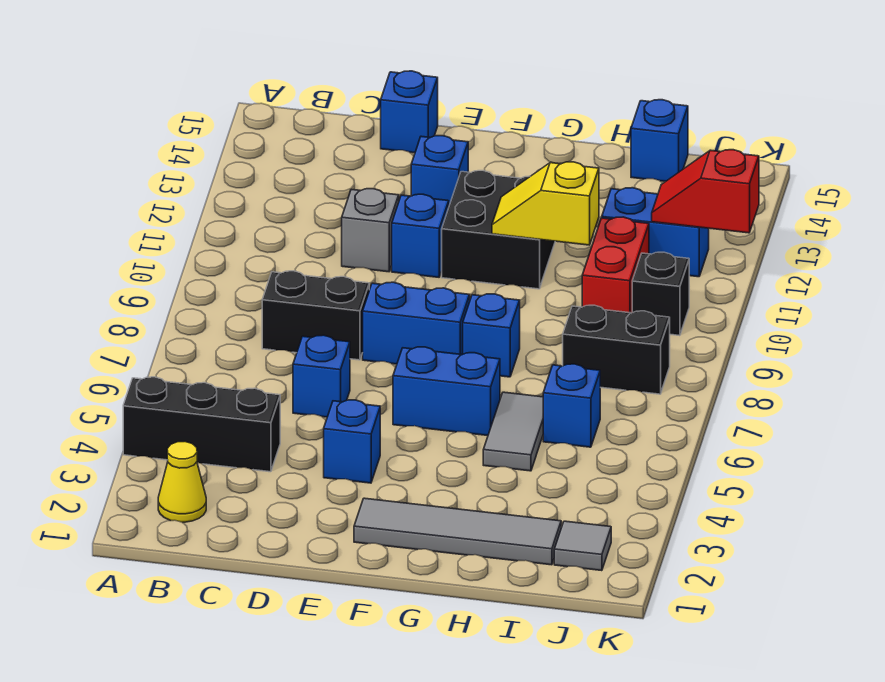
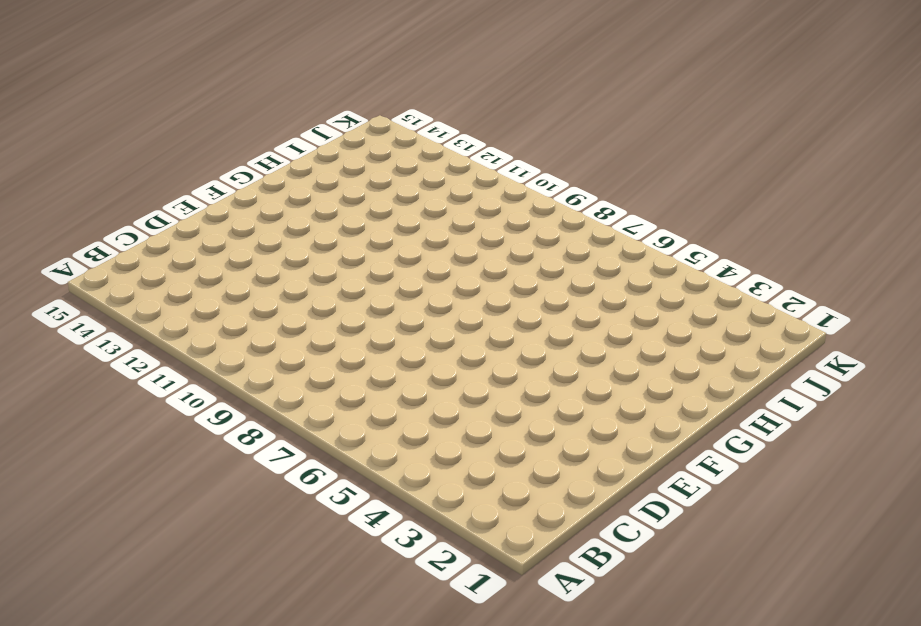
none -> black 1x3 brick [123,377,280,472]
none -> yellow 1x1 cone [158,442,206,522]
none -> black 1x2 brick [262,271,369,360]

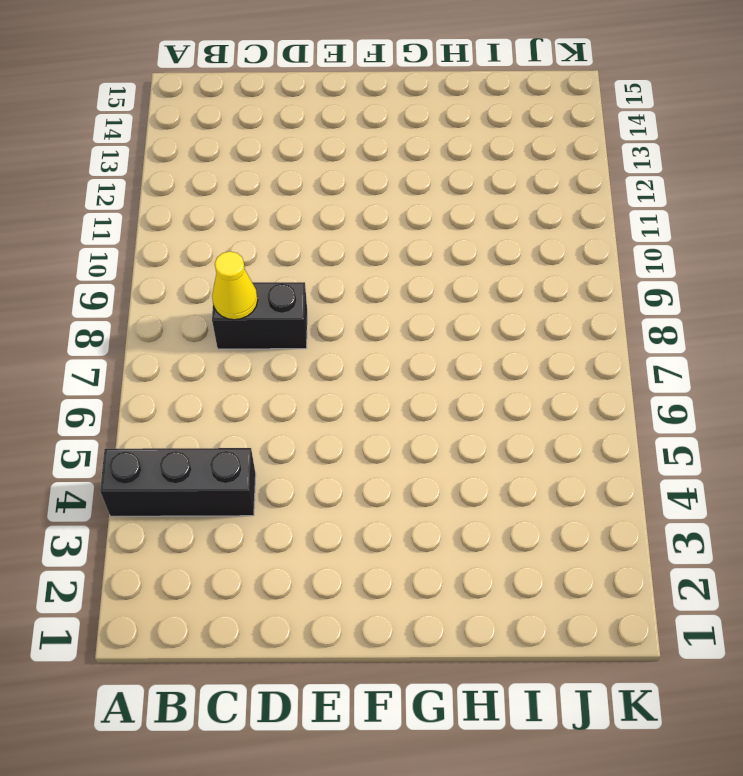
yellow 1x1 cone [212,251,258,320] -> yellow 1x1 cone moved to [158,442,206,522]
none -> blue 1x1 brick [293,335,350,417]
none -> grey 1x1 brick [342,189,399,272]
none -> blue 1x1 brick [381,71,438,153]

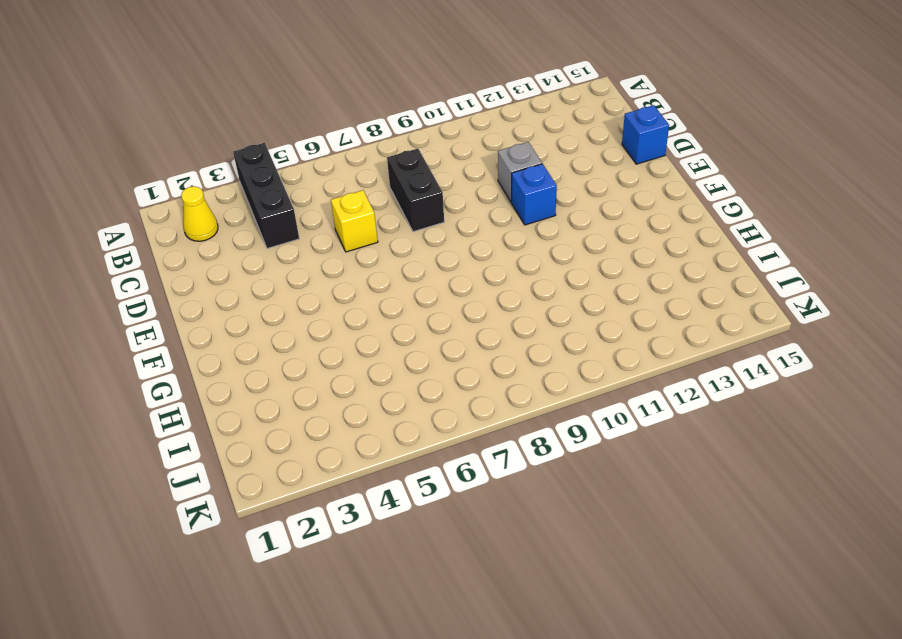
yellow 1x1 brick [331,190,378,252] -> blue 1x1 brick [293,335,350,417]
none -> blue 1x1 brick [324,400,380,483]
none -> blue 1x2 brick [363,282,470,364]
none -> blue 1x1 brick [411,136,468,206]

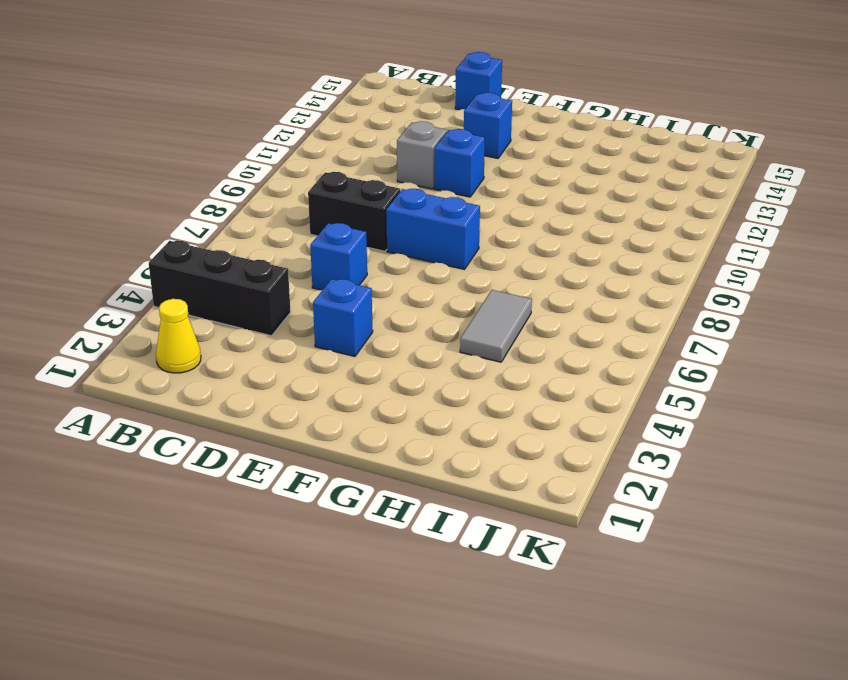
none -> grey 1x4 tile [354,498,561,565]
none -> blue 1x2 brick [393,347,500,436]
none -> black 2x2 brick [442,171,555,289]

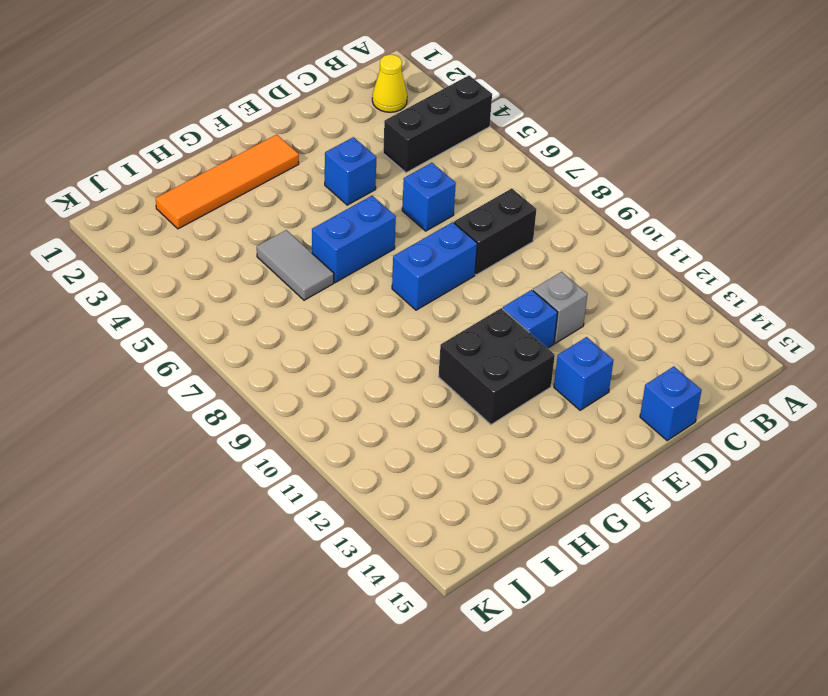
orange 1x4 tile [156,135,299,229] -> grey 1x4 tile [354,498,561,565]
none -> blue 1x1 brick [463,294,520,377]
none -> blue 1x1 brick [543,364,600,447]
none -> black 1x2 brick [563,305,670,394]

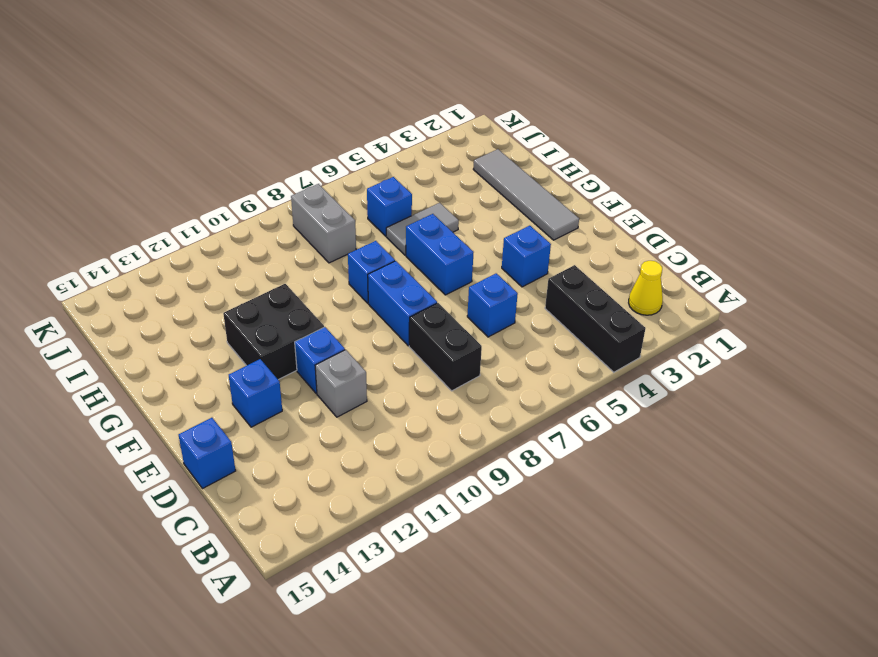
grey 1x2 brick [291,184,356,263] -> black 1x2 brick [563,305,670,394]
none -> red 1x2 brick [582,217,649,313]
none -> blue 1x2 brick [602,188,709,277]
none -> blue 1x1 brick [631,100,688,181]

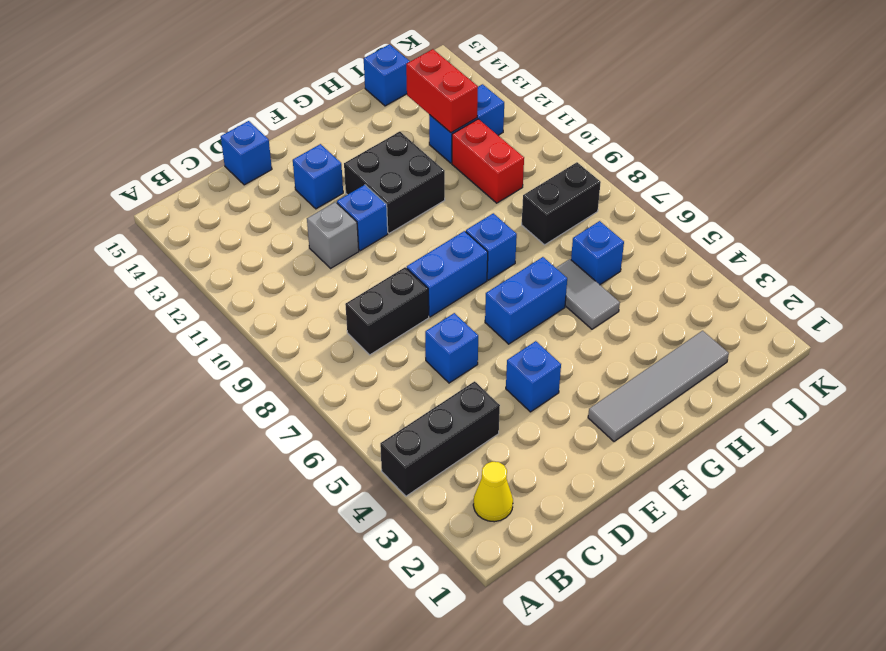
red 1x2 brick [406,49,478,133] -> none
none -> grey 1x1 tile [554,521,611,571]
none -> black 1x1 brick [632,252,689,336]
none -> yellow 1x2 slope [492,162,599,245]

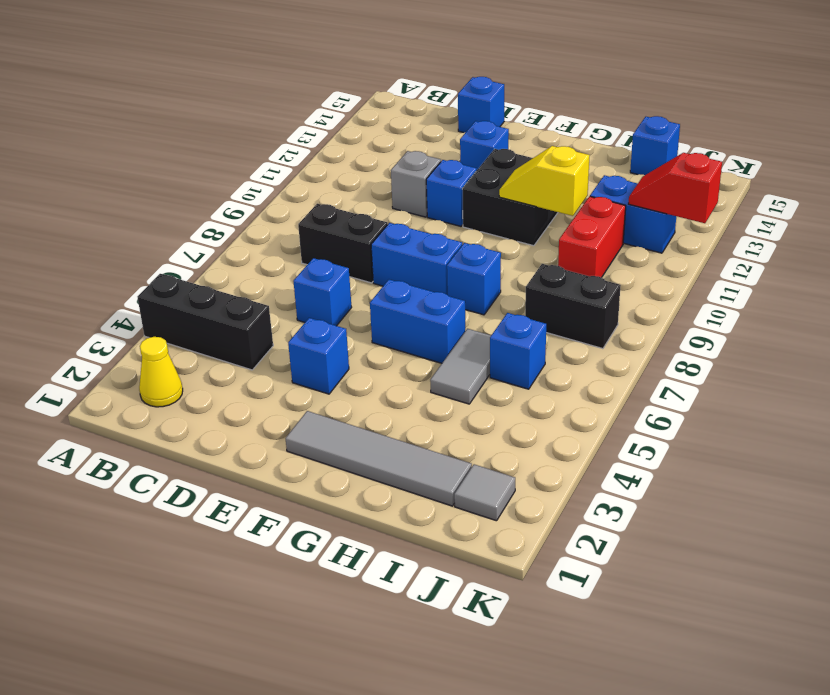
none -> black 1x1 brick [632,252,689,336]

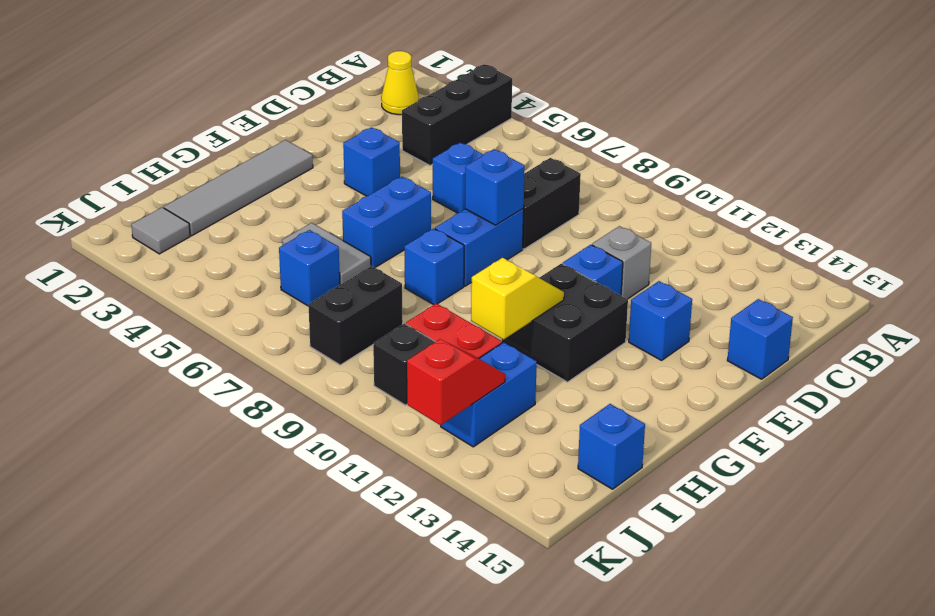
blue 1x1 brick [465,149,525,225] -> none

